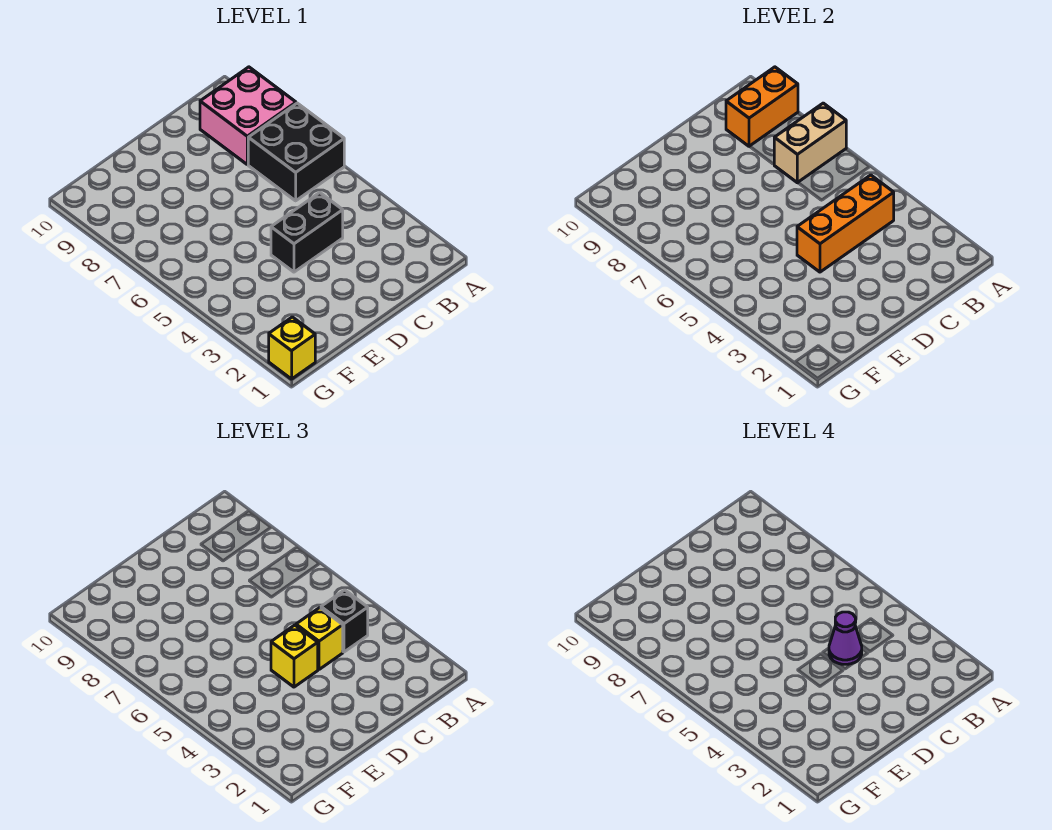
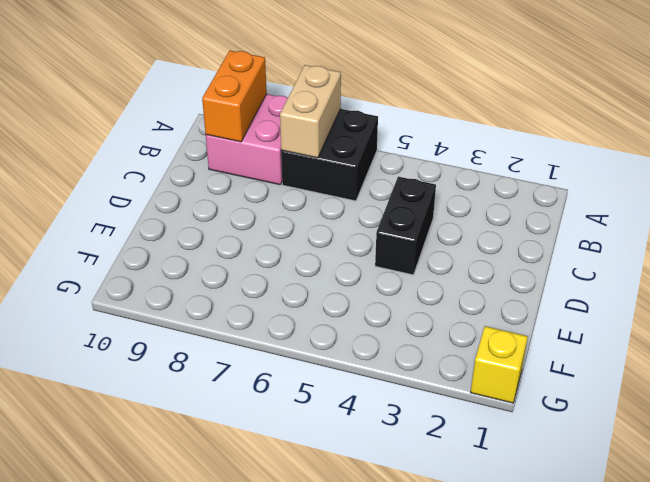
none -> orange 1x3 brick [797,175,894,272]
none -> black 1x1 brick [321,590,368,652]

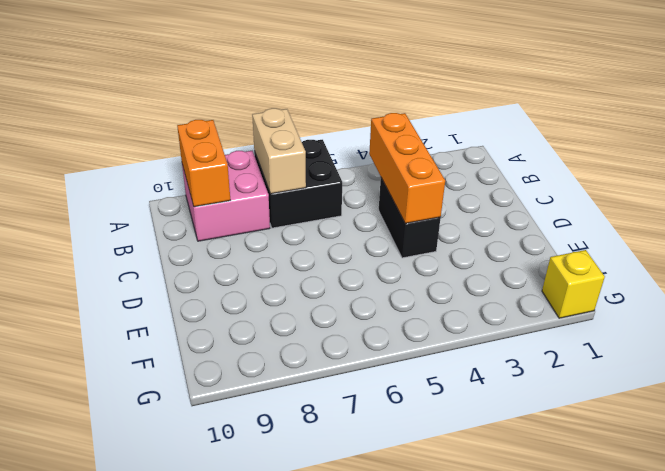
none -> black 1x1 brick [321,590,368,652]
none -> yellow 1x1 brick [296,608,343,670]

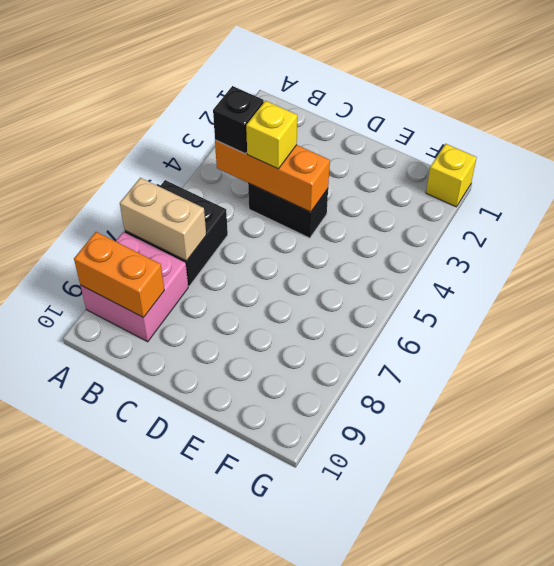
none -> yellow 1x1 brick [271,625,318,687]
none -> purple 1x1 cone [829,612,862,664]

